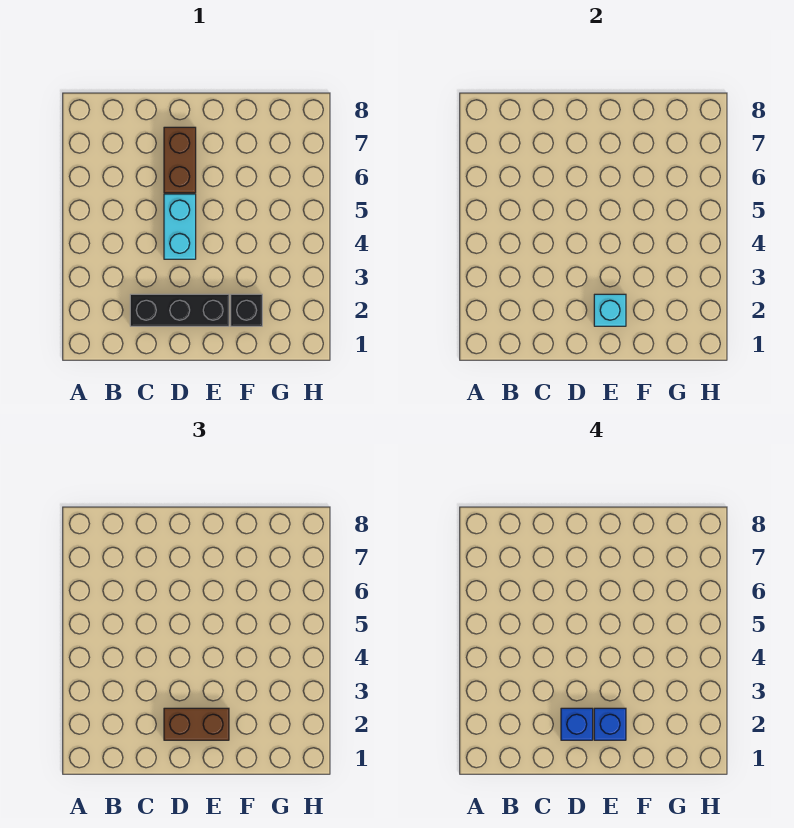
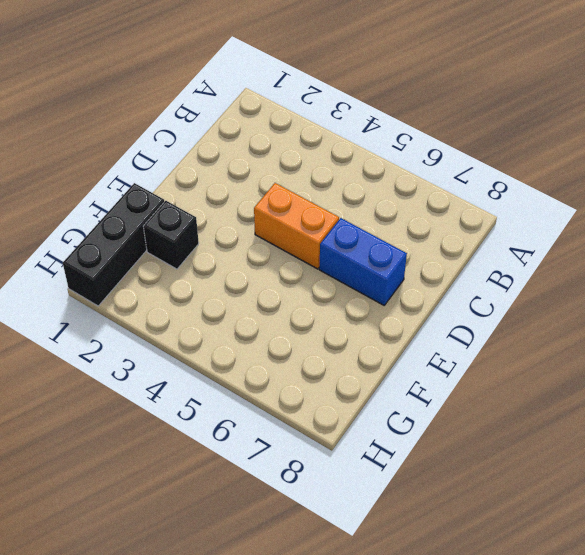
orange 1x2 brick [254,183,339,269] -> cyan 1x2 brick [164,194,196,259]
blue 1x2 brick [319,218,407,305] -> brown 1x2 brick [164,127,196,193]
black 1x3 brick [63,183,165,306] -> black 1x3 brick moved to [130,294,229,326]
none -> cyan 1x1 brick [594,294,626,326]
none -> brown 1x2 brick [164,708,229,740]

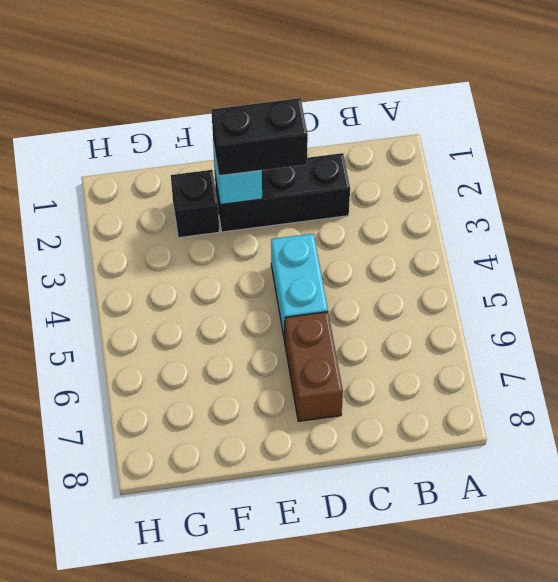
black 1x2 brick [212,98,308,176] -> brown 1x2 brick [164,708,229,740]
none -> blue 1x1 brick [561,708,593,740]
none -> blue 1x1 brick [594,708,626,740]

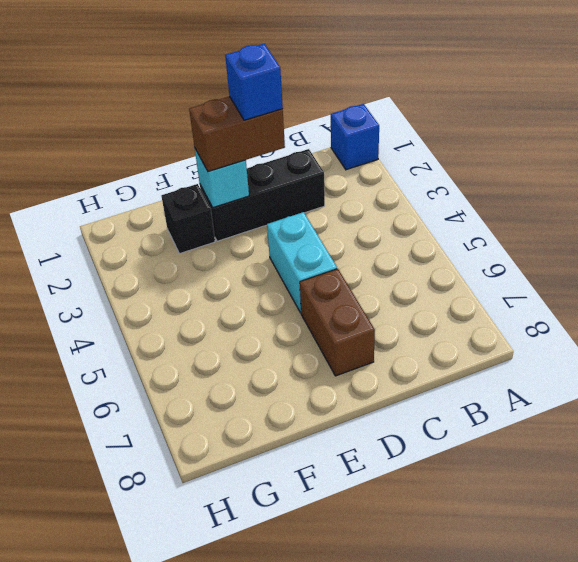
blue 1x1 brick [331,104,379,170] -> blue 1x1 brick moved to [594,708,626,740]

